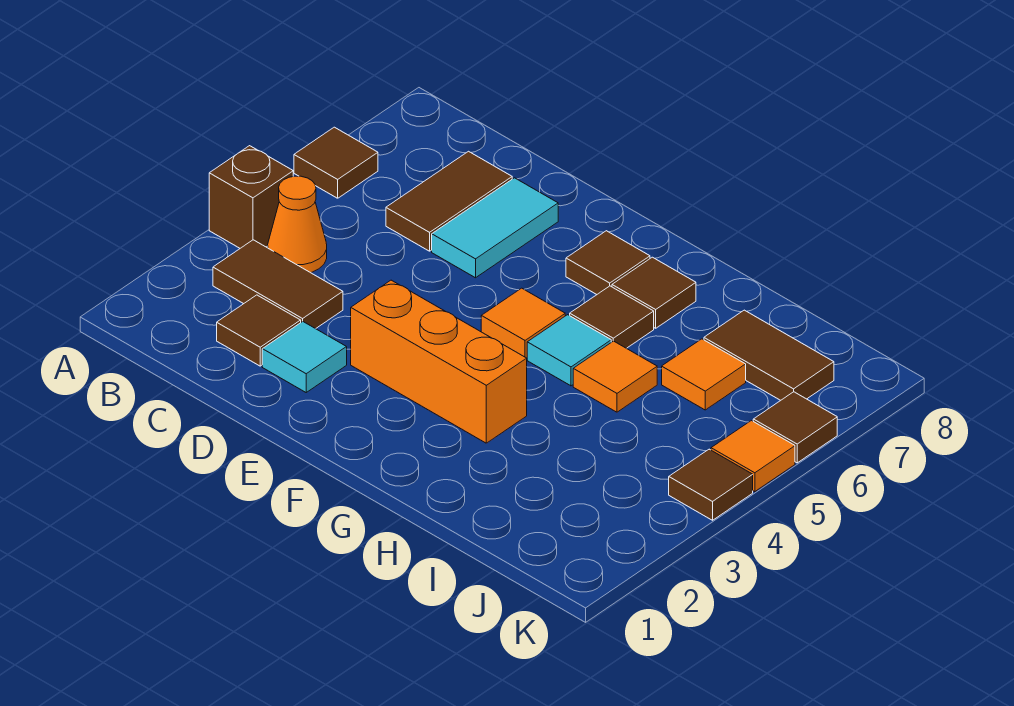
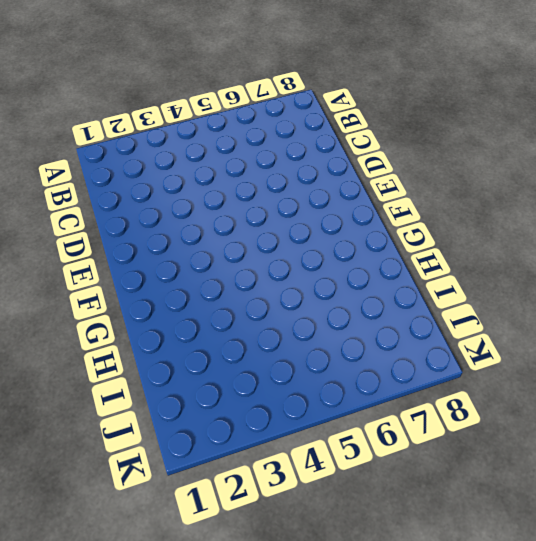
none -> brown 1x1 brick [209,146,293,248]
none -> brown 1x1 tile [294,127,378,198]
none -> brown 1x2 tile [213,240,343,329]

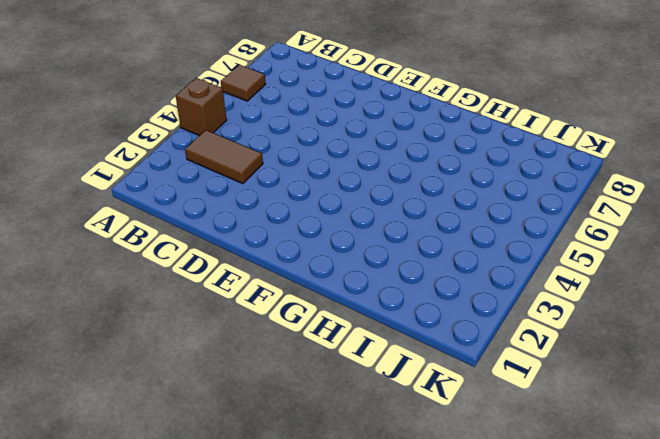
none -> orange 1x1 cone [268,176,327,273]
none -> brown 1x1 tile [217,295,301,366]
none -> brown 1x2 tile [386,151,512,251]

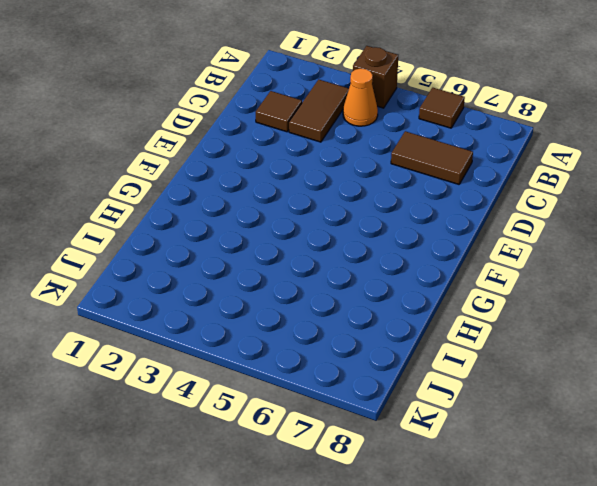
none -> cyan 1x1 tile [262,322,347,392]
none -> cyan 1x2 tile [432,178,558,278]
none -> orange 1x3 brick [351,280,527,443]

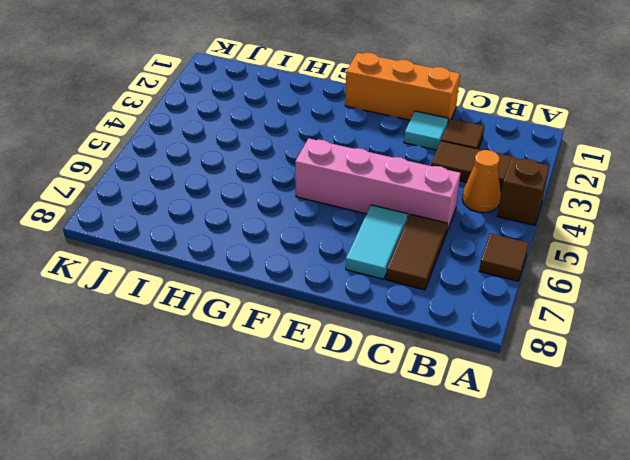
pink 1x4 brick [295,138,460,233] -> orange 1x1 tile [481,288,565,358]
orange 1x3 brick [345,53,460,122] -> orange 1x3 brick moved to [351,280,527,443]
none -> brown 1x1 tile [566,231,650,294]
none -> cyan 1x1 tile [527,315,611,386]
none -> brown 1x1 tile [570,286,654,348]

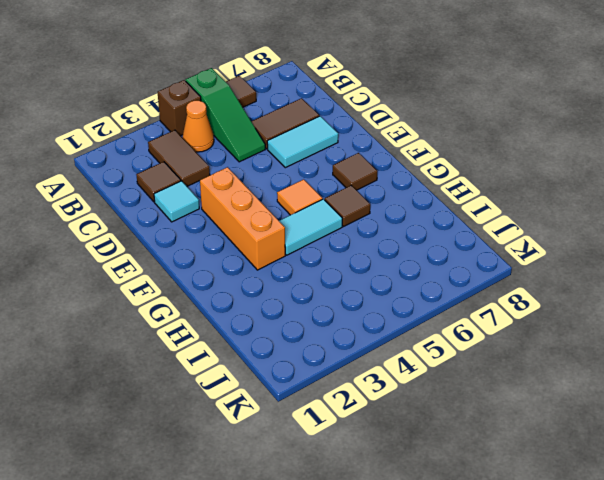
green 1x3 slope [186,68,265,162] -> none
cyan 1x2 tile [279,199,342,255] -> cyan 1x1 tile [527,315,611,386]
none -> brown 1x1 tile [612,257,696,328]
none -> orange 1x1 tile [573,341,657,412]
none -> orange 1x1 tile [662,339,746,410]

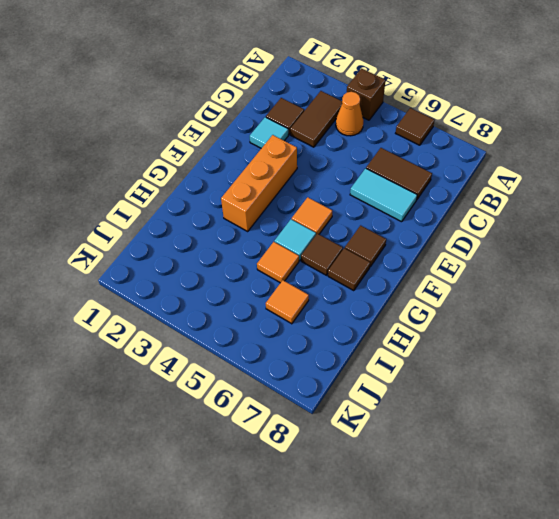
none -> brown 1x2 tile [704,310,834,400]
none -> brown 1x1 tile [669,449,753,520]
none -> orange 1x1 tile [711,421,795,492]

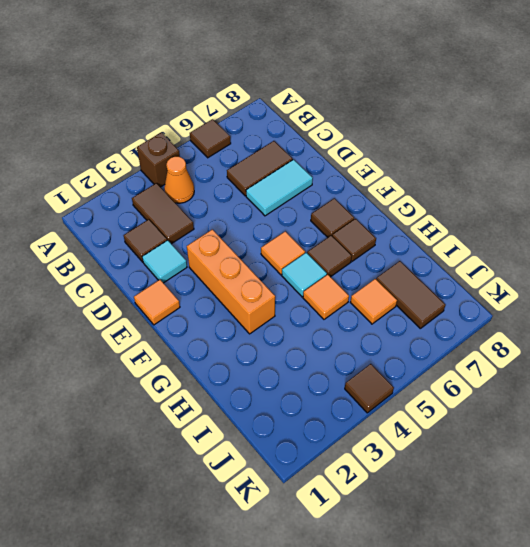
orange 1x1 tile [134,280,180,325] -> orange 1x1 tile moved to [711,421,795,492]
none -> brown 1x1 tile [753,392,837,463]

